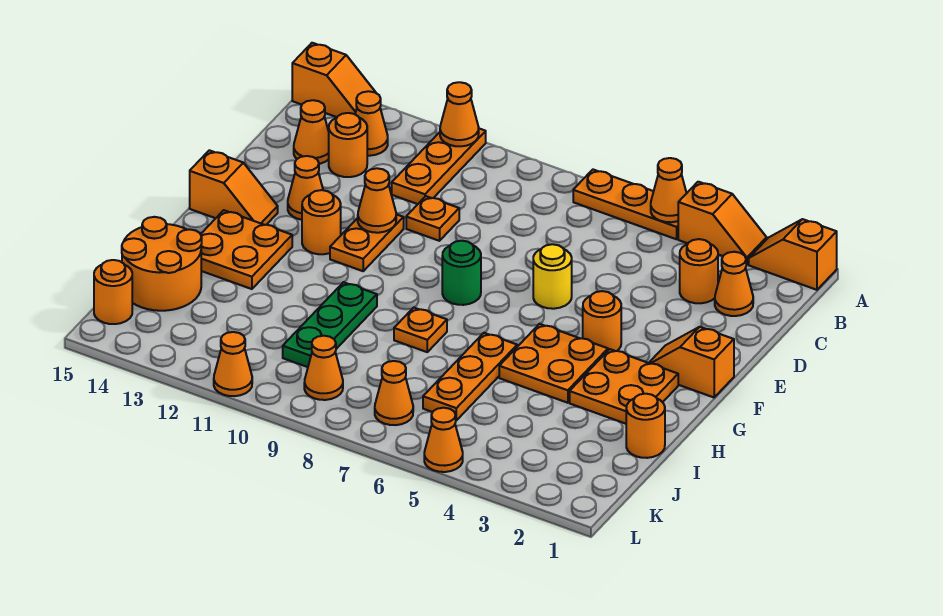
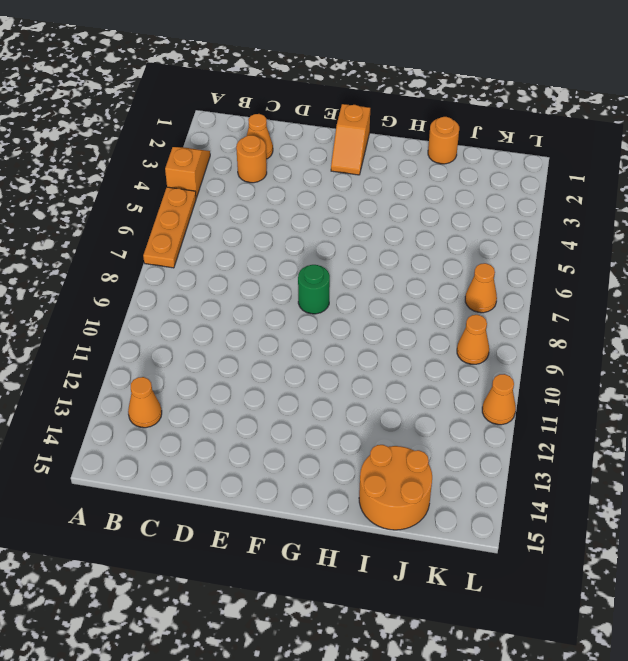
none -> orange 1x2 slope [749,219,837,290]
none -> orange 1x3 plate [392,129,486,204]
none -> orange 1x2 slope [292,43,376,117]
none -> orange 1x1 round brick [329,113,367,177]

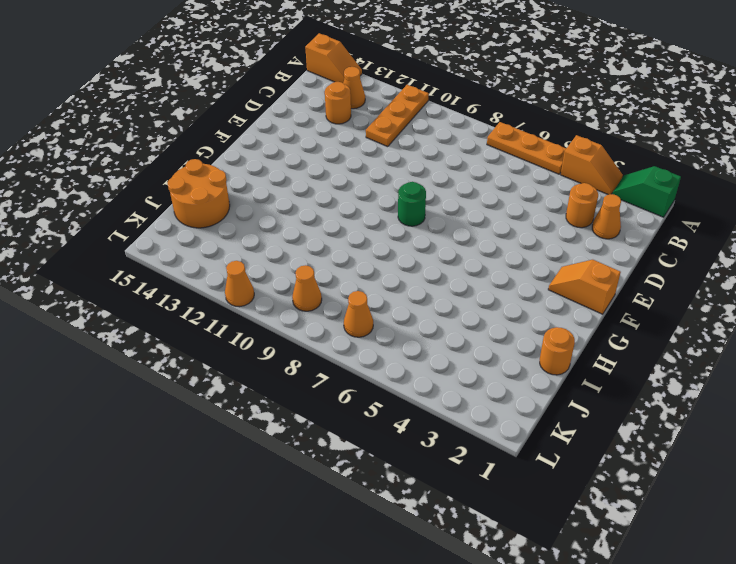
green 1x2 slope [612,166,681,217] -> orange 1x2 slope [749,219,837,290]
none -> orange 1x1 cone [294,100,329,164]
none -> orange 1x1 plate [406,196,459,241]
none -> yellow 1x1 round brick [533,244,572,309]
none -> orange 1x2 plate [330,214,404,271]

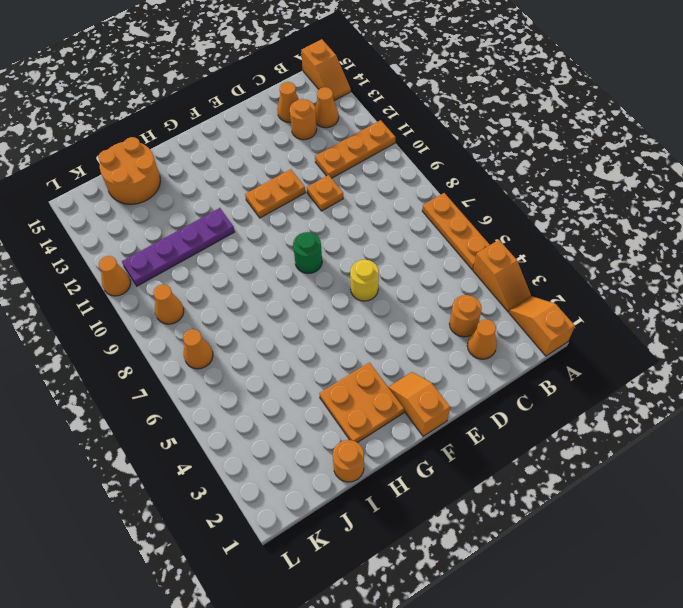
purple 1x4 plate [122,208,235,286] -> none
none -> orange 1x1 cone [288,156,323,220]
none -> orange 1x1 round brick [583,291,621,351]
none -> orange 1x1 round brick [302,190,341,254]
none -> orange 1x2 slope [190,150,278,225]

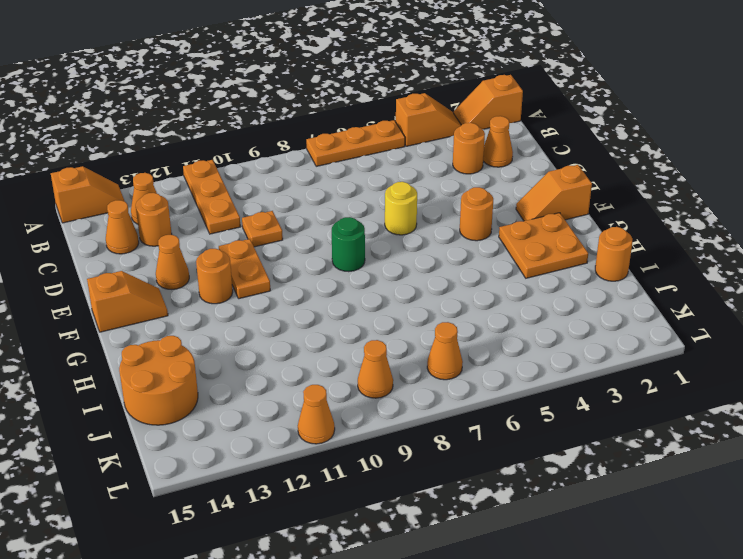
none -> orange 2x2 plate [499,324,608,403]
none -> orange 2x2 plate [201,210,292,289]
none -> orange 1x3 plate [423,333,517,420]
none -> orange 1x1 plate [394,308,447,352]

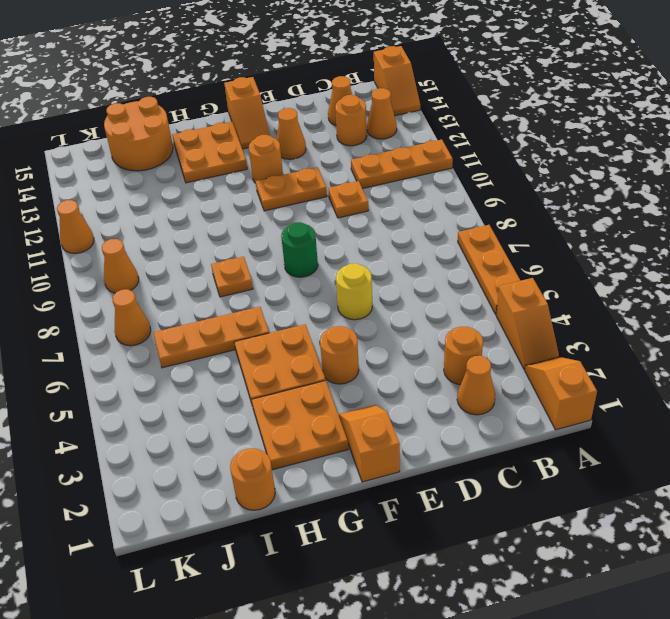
none -> green 1x3 plate [283,282,377,367]
none -> orange 1x1 round brick [94,260,132,324]
none -> orange 1x1 cone [424,408,463,472]
none -> orange 1x1 cone [651,158,687,222]

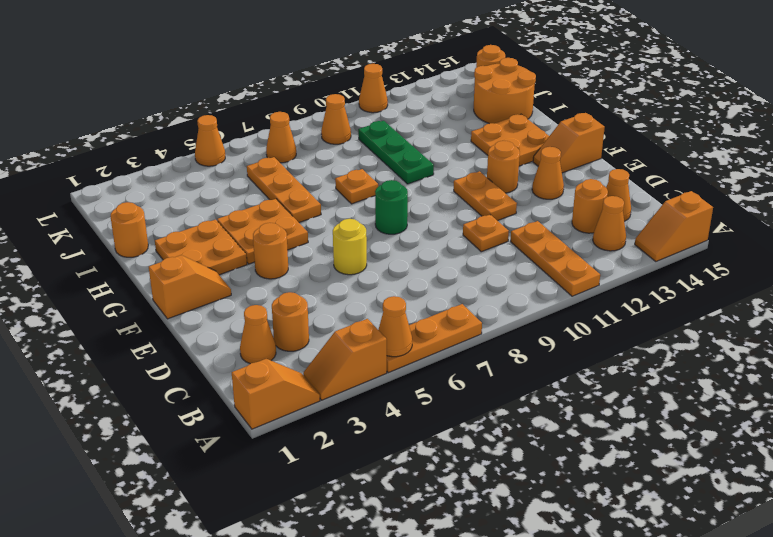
none -> orange 1x1 cone [440,82,479,146]
none -> orange 1x1 cone [358,168,396,233]

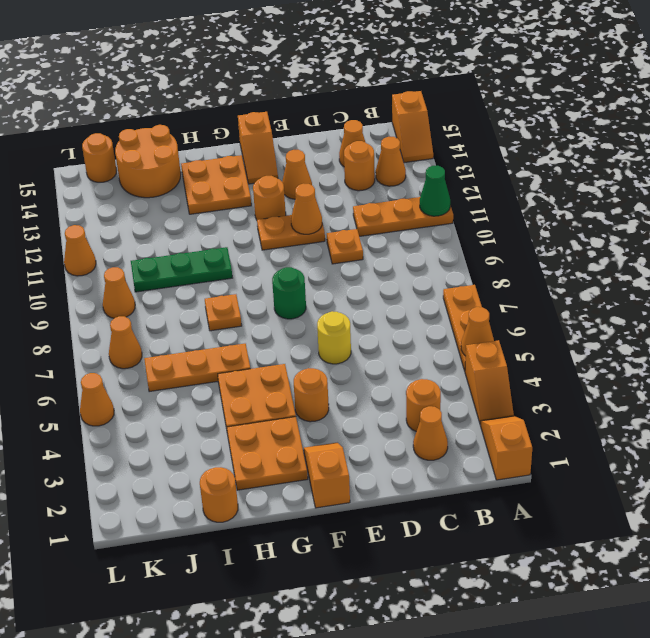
green 1x1 cone [420,166,450,216] -> orange 1x1 cone [440,82,479,146]

